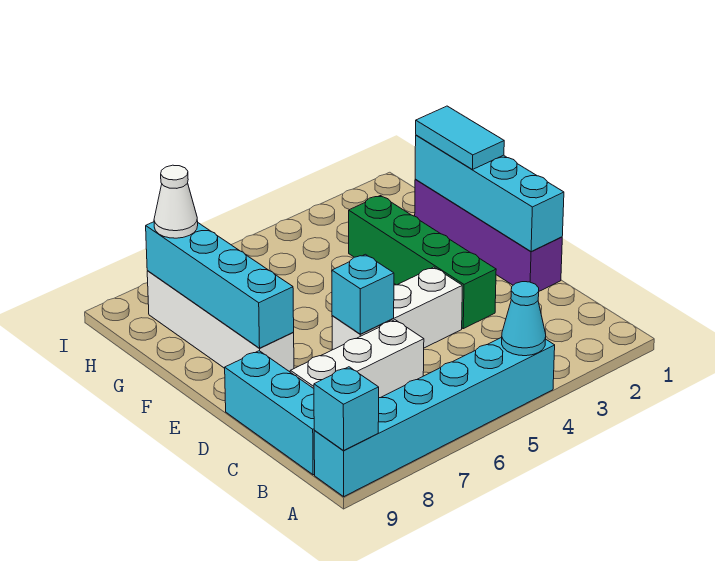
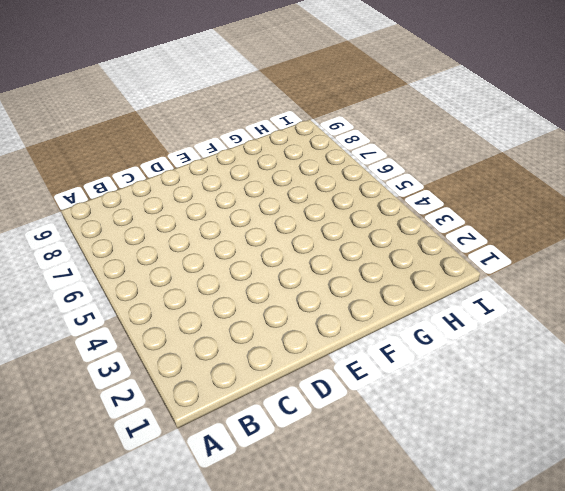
none -> cyan 1x6 brick [314,337,555,496]
none -> cyan 1x3 brick [225,351,315,475]
none -> white 1x3 brick [290,320,424,398]

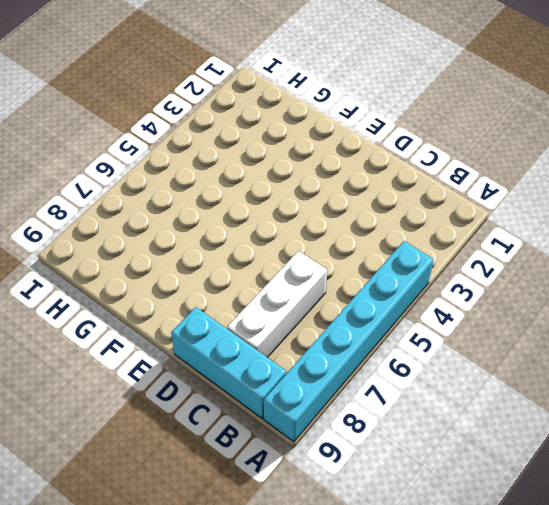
none -> purple 1x4 brick [415,179,562,291]
none -> green 1x4 brick [349,196,496,329]
none -> white 1x3 brick [332,267,462,350]

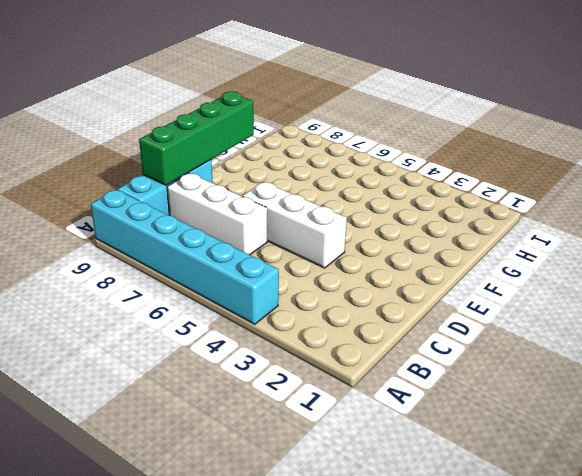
green 1x4 brick [139,91,254,185] -> green 1x4 brick moved to [349,196,496,329]
none -> purple 1x4 brick [415,179,562,291]
none -> white 1x4 brick [147,271,294,372]
none -> cyan 1x1 cone [502,282,546,356]

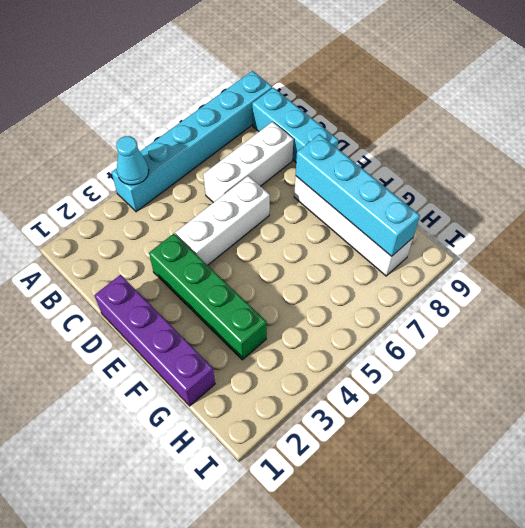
none -> cyan 1x1 brick [314,367,379,450]
none -> cyan 1x4 brick [415,135,564,252]
none -> cyan 1x1 brick [332,254,394,334]

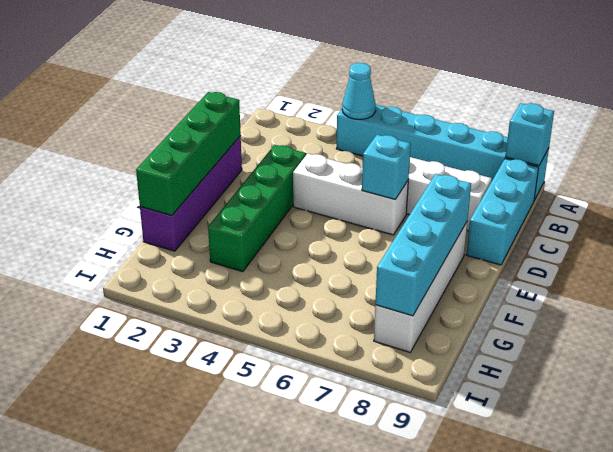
green 1x4 brick [136,92,241,216] -> cyan 1x4 brick [415,135,564,252]
none -> cyan 1x2 tile [416,106,504,169]
none -> white 1x1 cone [154,165,198,238]

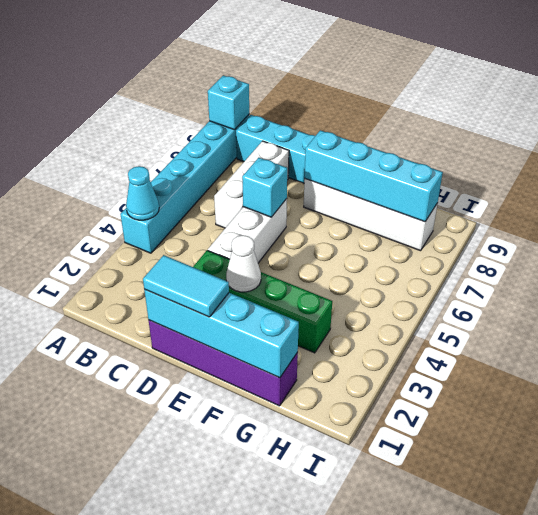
cyan 1x2 tile [143,255,229,317] -> cyan 1x2 tile moved to [416,106,504,169]
white 1x1 cone [226,235,261,292] -> white 1x1 cone moved to [154,165,198,238]

